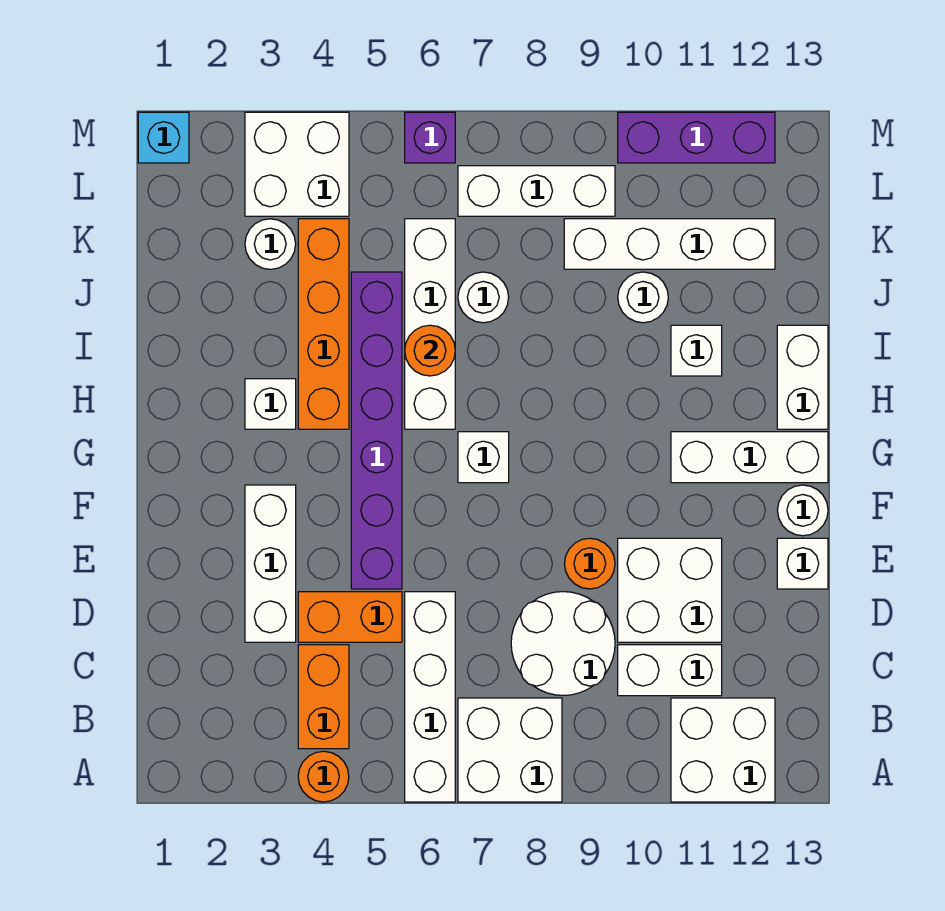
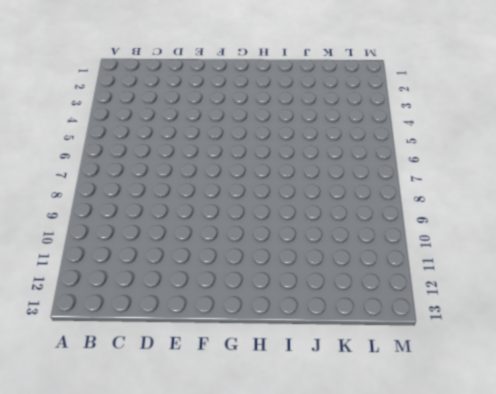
none -> orange 1x1 round brick [298,751,349,802]
none -> white 1x4 brick [405,592,455,802]
none -> white 2x2 brick [458,698,562,802]
none -> white 2x2 brick [671,698,775,802]

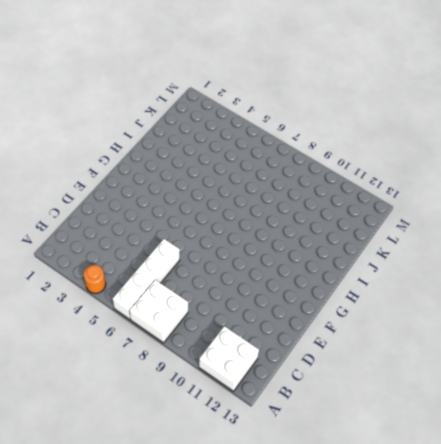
none -> orange 1x2 brick [298,645,349,749]
none -> white 2x2 round brick [511,592,615,695]
none -> white 1x2 brick [618,645,722,696]
none -> white 1x3 brick [245,485,296,642]

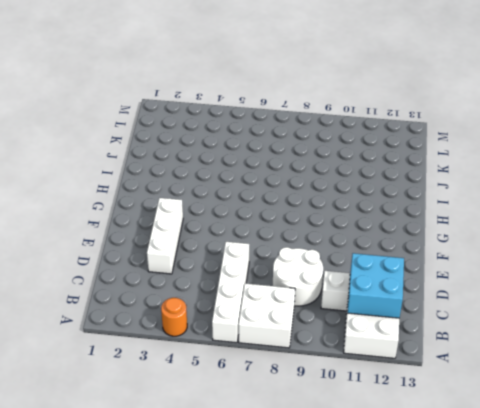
cyan 2x2 brick [347,253,404,318] -> none
none -> orange 1x2 brick [298,645,349,749]
none -> orange 1x2 brick [298,592,402,642]
none -> white 2x2 brick [618,538,722,642]
none -> purple 1x6 brick [351,272,402,589]

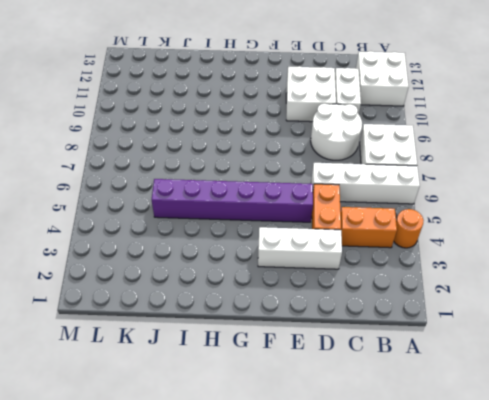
none -> orange 1x1 round brick [564,538,615,589]
none -> white 1x1 brick [777,538,828,589]
none -> white 1x1 round brick [777,485,828,536]
none -> white 1x1 brick [458,432,509,483]

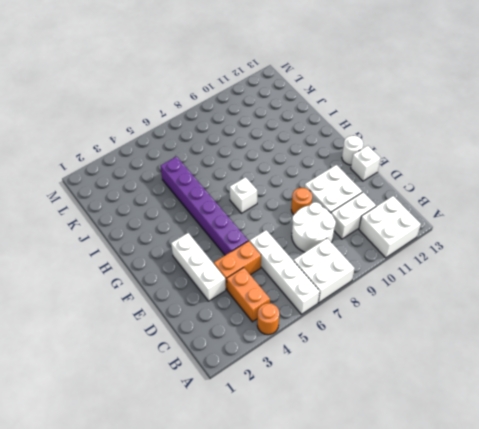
none -> white 1x3 brick [671,432,828,483]
none -> white 1x1 brick [245,379,296,429]
none -> orange 1x4 brick [298,219,349,429]
none -> white 1x4 brick [405,219,455,429]

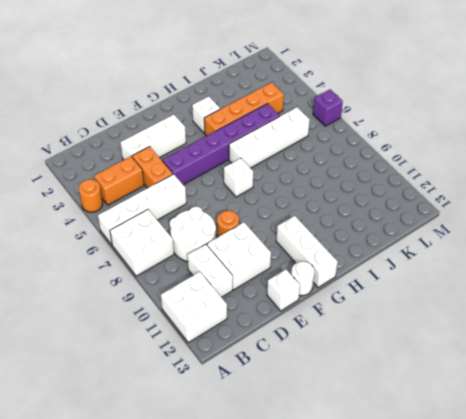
none -> white 1x2 brick [777,325,828,429]
none -> white 1x1 brick [671,325,722,376]
none -> white 1x1 round brick [458,272,509,323]
none -> white 1x1 round brick [618,272,668,323]

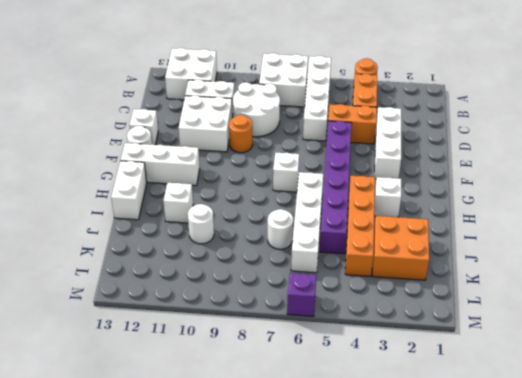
orange 2x2 brick [372,216,429,280] -> white 1x1 round brick [245,219,296,269]
none -> white 1x4 brick [564,219,775,269]
none -> white 2x2 brick [245,112,349,216]
none -> white 1x3 brick [458,166,615,216]
none -> cyan 1x1 brick [138,112,189,163]

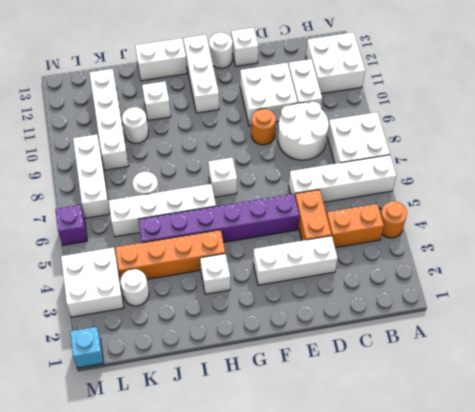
none -> purple 1x3 brick [618,112,775,163]
none -> orange 1x1 round brick [405,325,455,376]

